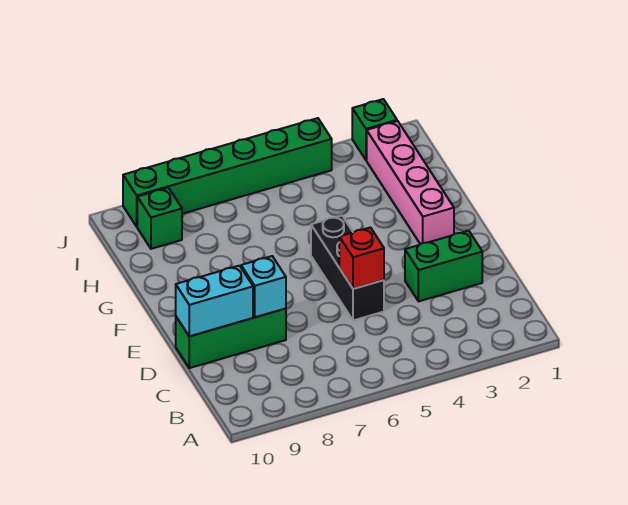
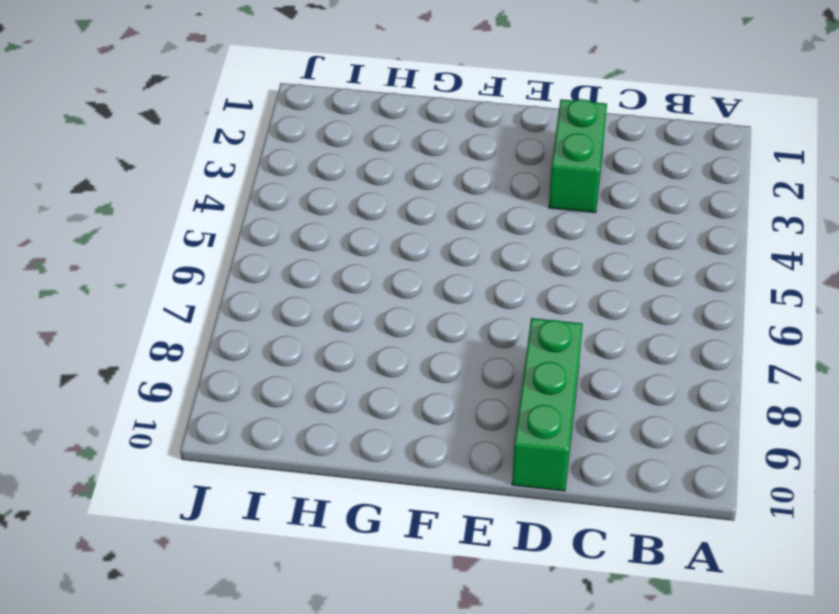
none -> black 1x3 brick [311,216,384,320]
none -> pink 1x4 brick [367,121,454,244]

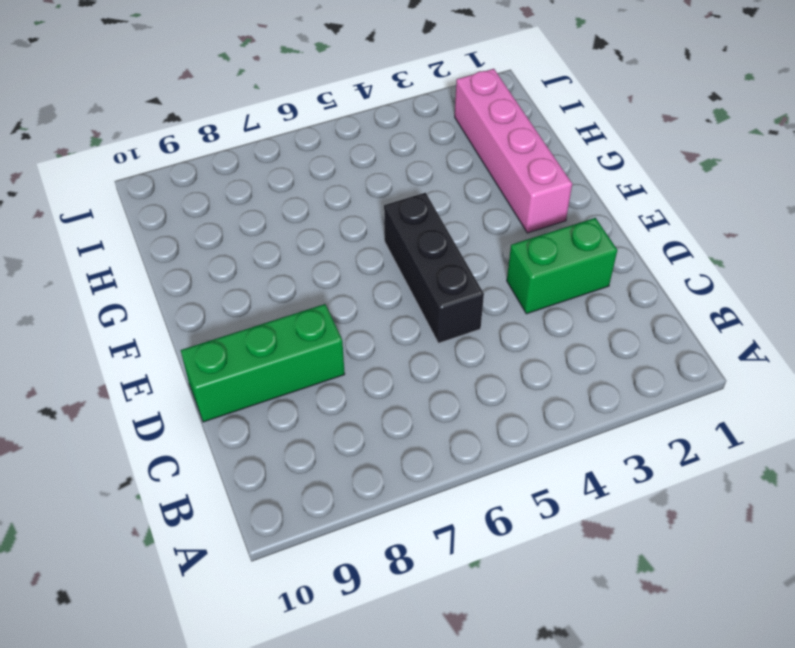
none -> green 1x1 brick [137,188,182,249]
none -> green 1x1 brick [352,99,397,160]

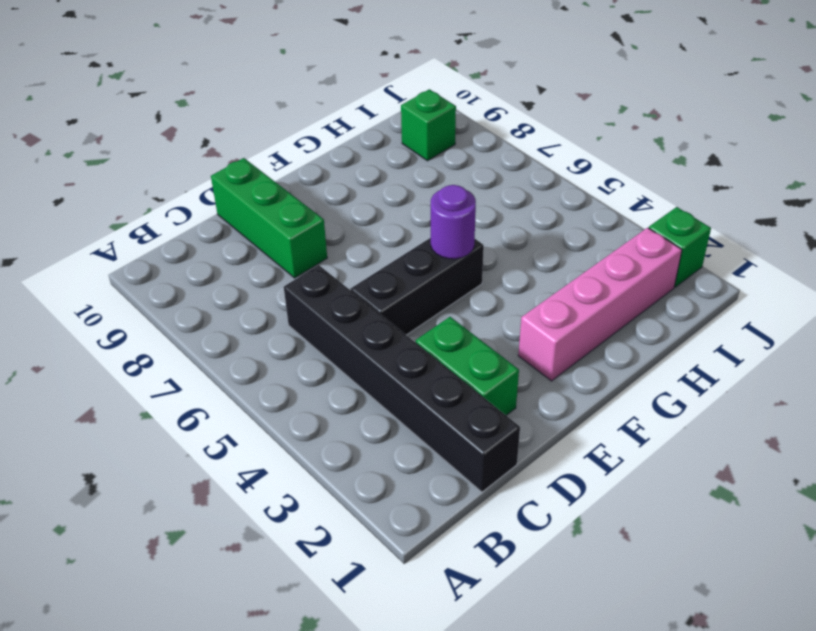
black 1x6 brick [284,265,520,492] -> none
purple 1x1 round brick [431,185,476,259] -> none
none -> green 1x6 brick [123,118,332,227]
none -> red 1x1 brick [339,228,384,289]

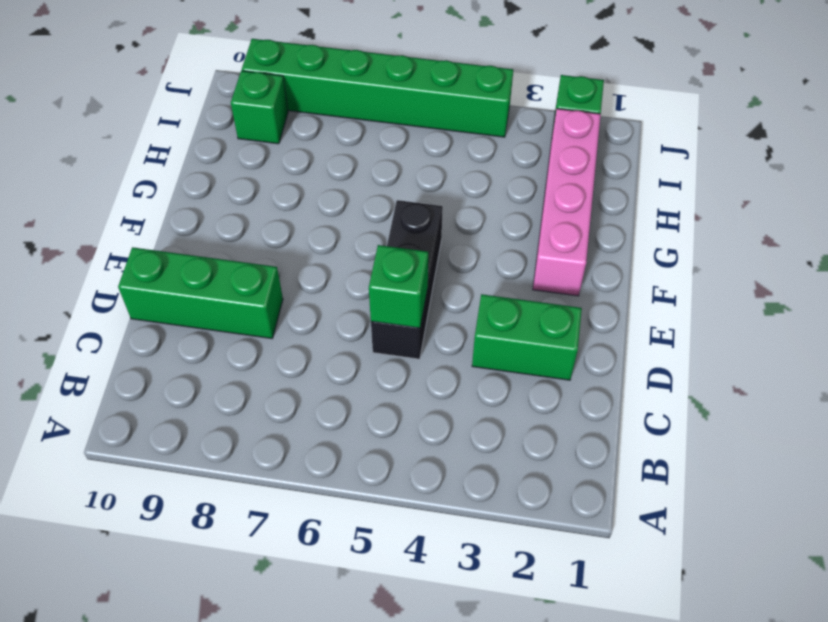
green 1x1 brick [369,245,428,328] -> red 1x1 brick [339,228,384,289]
none -> cyan 1x1 brick [241,256,286,317]
none -> cyan 1x2 brick [176,266,253,336]

